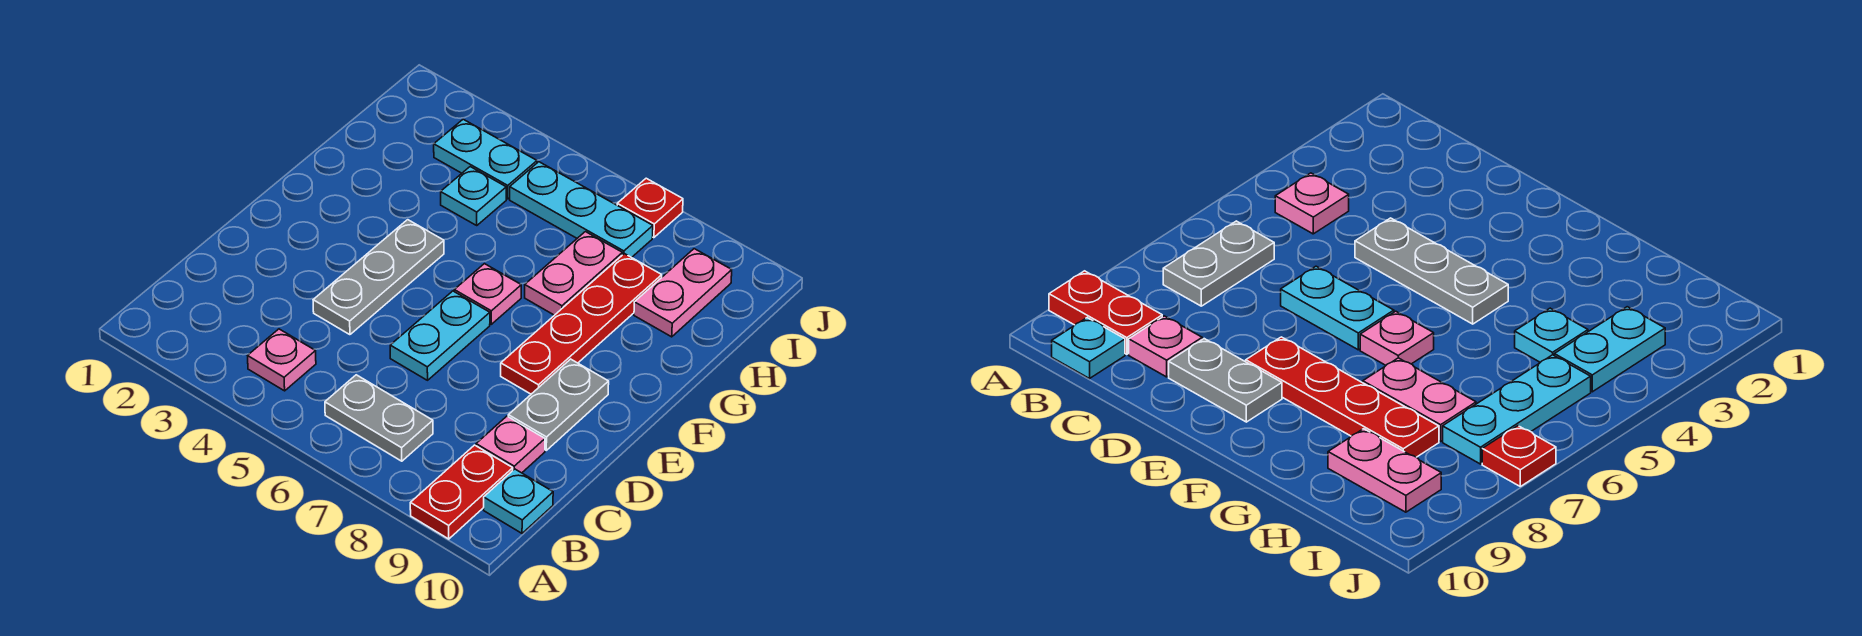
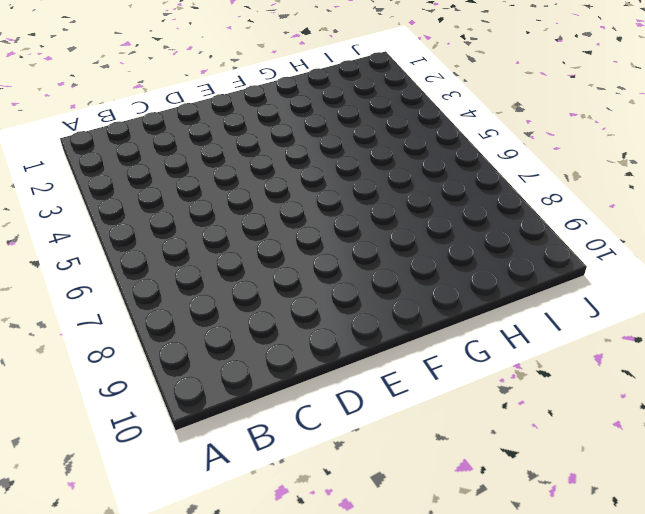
none -> red 1x2 plate [410,445,513,539]
none -> pink 1x1 plate [248,329,316,391]
none -> grey 1x2 plate [325,375,433,461]

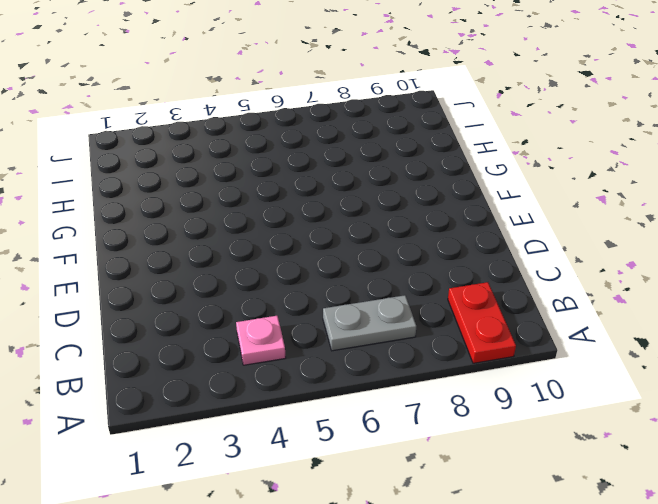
none -> cyan 1x1 plate [484,469,553,533]
none -> pink 1x1 plate [476,416,545,473]
none -> grey 1x3 plate [313,220,444,335]

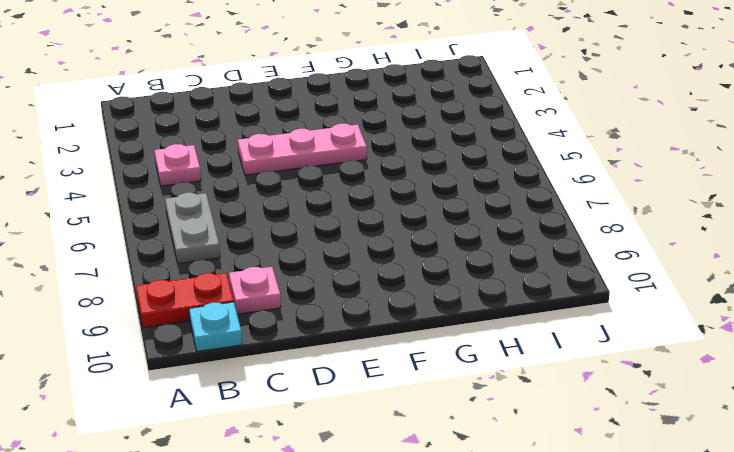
pink 1x3 plate [238,124,367,175] -> grey 1x3 plate [313,220,444,335]
none -> cyan 1x2 plate [390,291,490,380]
none -> grey 1x2 plate [508,359,609,450]
none -> red 1x4 plate [501,254,662,394]

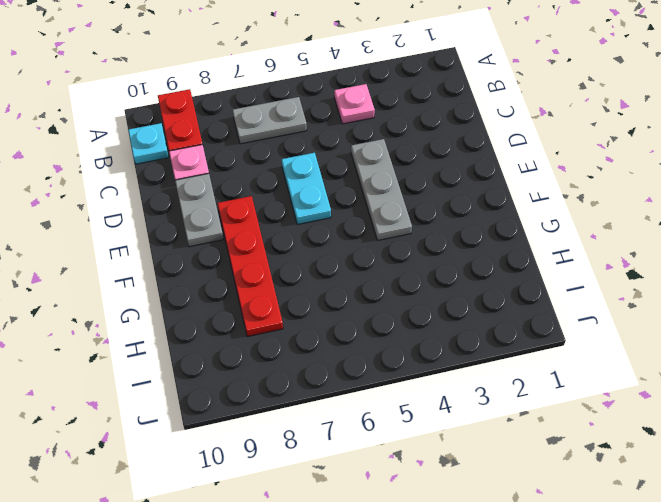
none -> pink 1x1 plate [454,264,521,324]
none -> pink 1x2 plate [525,232,622,315]
none -> cyan 1x1 plate [441,167,506,225]

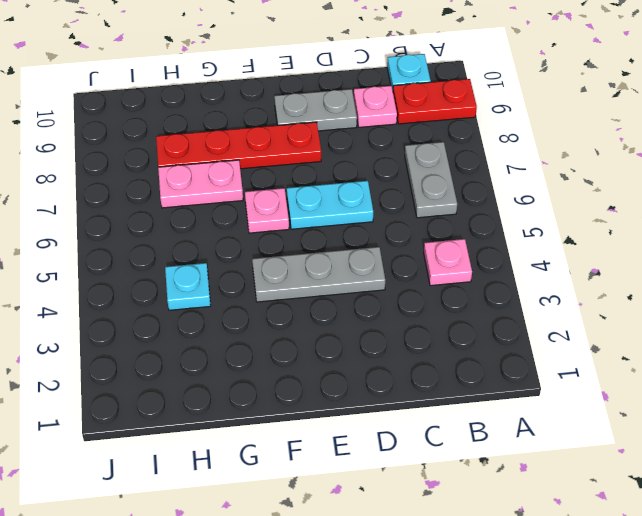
none -> pink 1x2 plate [634,249,732,337]
none -> cyan 1x2 plate [434,119,537,199]
none -> cyan 1x3 plate [510,162,653,258]

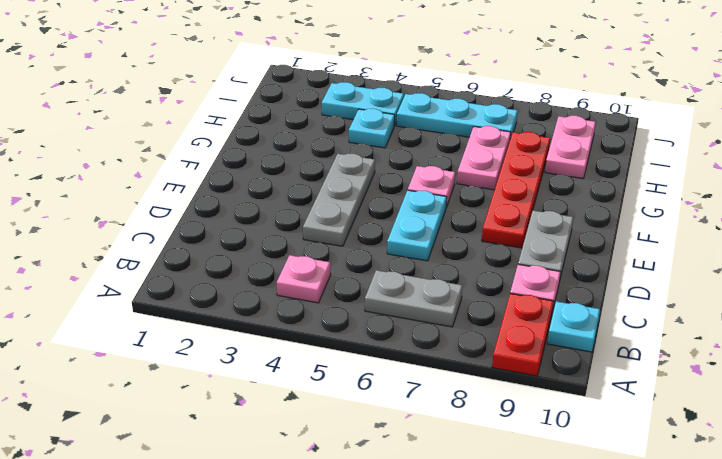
none -> red 1x1 plate [617,178,683,238]

